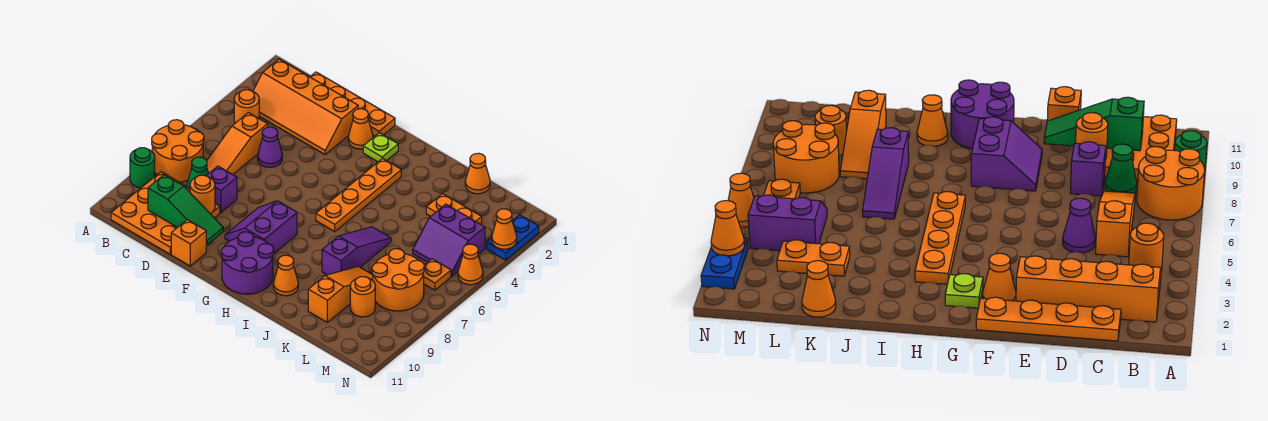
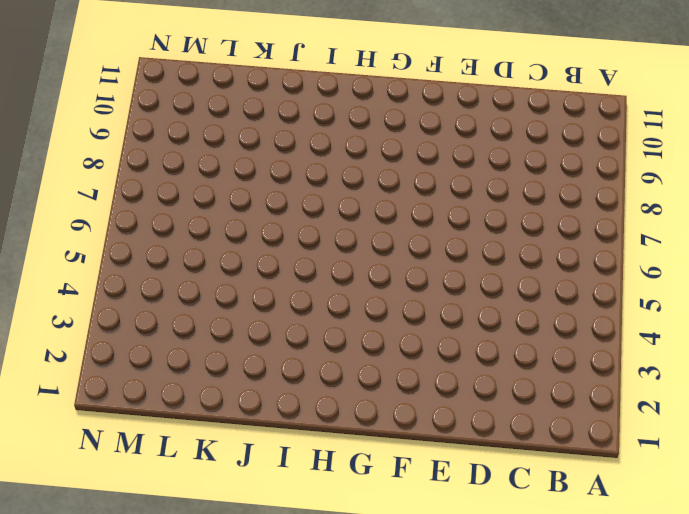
none -> orange 2x2 round brick [152,120,204,182]
none -> green 1x1 round brick [130,148,155,188]
none -> orange 2x4 slope [253,59,358,154]
none -> orange 1x1 round brick [234,90,259,123]

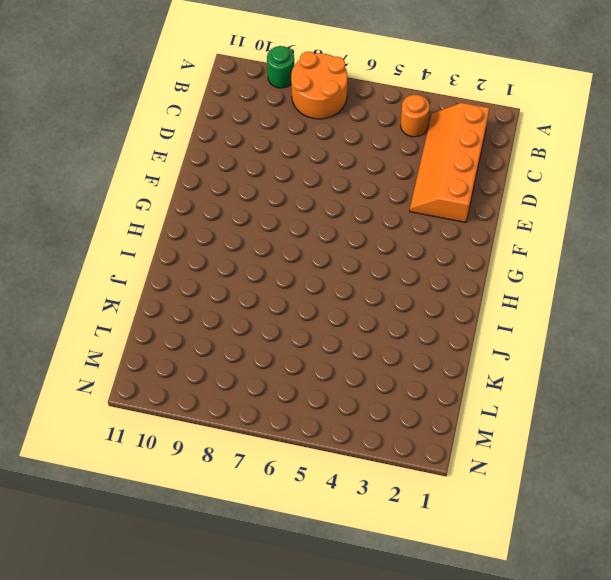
none -> orange 3x3 plate [111,172,220,254]
none -> orange 1x4 plate [310,72,395,136]
none -> orange 1x3 slope [207,113,268,175]
none -> green 1x1 cone [187,157,209,188]

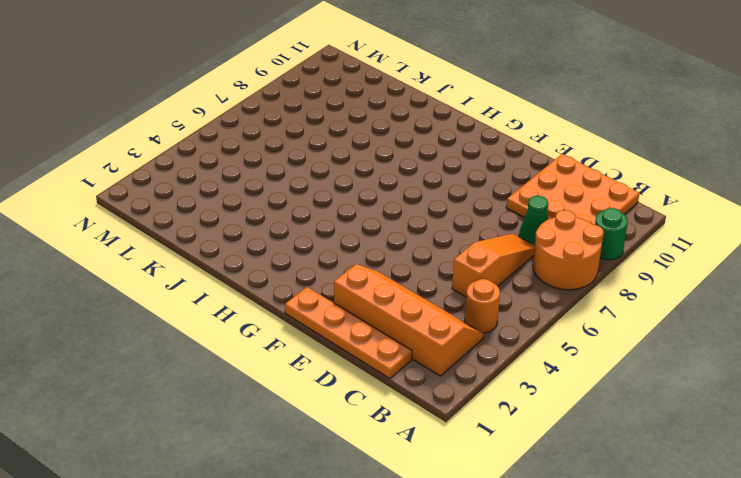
none -> purple 1x1 cone [258,127,282,167]
none -> purple 1x1 brick [206,166,237,213]
none -> orange 1x1 brick [171,220,206,266]
none -> orange 1x1 cone [348,109,373,149]

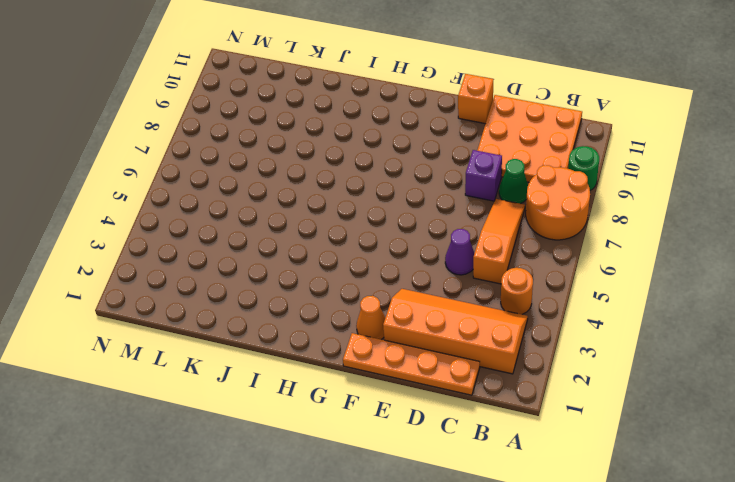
none -> purple 2x2 slope [225,201,297,253]
none -> lime 1x1 plate [363,133,398,162]
none -> purple 2x2 round brick [221,232,274,294]
none -> orange 1x4 plate [316,158,401,232]

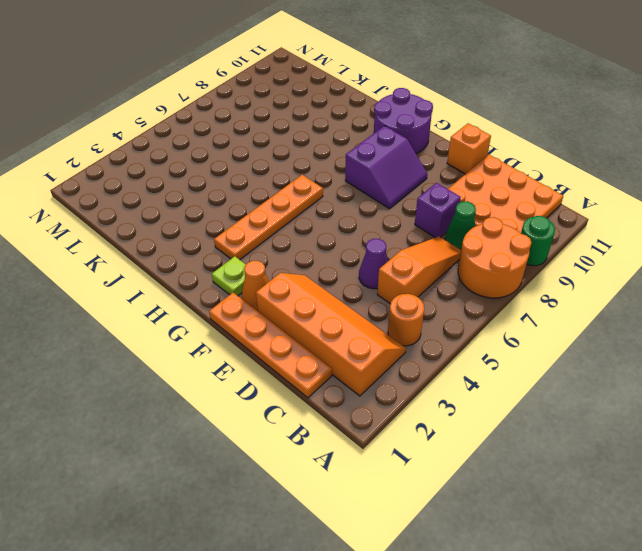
none -> orange 1x1 cone [273,255,298,296]
none -> purple 1x3 slope [322,227,391,275]
none -> orange 1x1 cone [465,153,490,194]
none -> orange 1x2 plate [426,194,482,224]

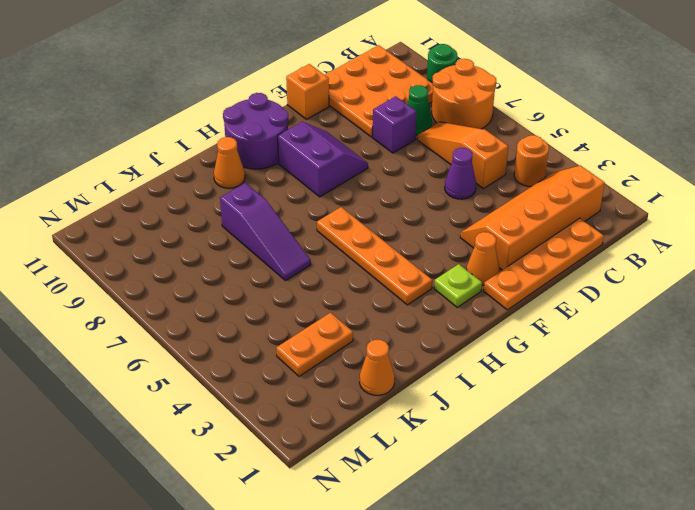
none -> orange 1x3 slope [308,266,373,322]
none -> purple 2x2 slope [413,204,485,276]
none -> orange 2x2 round brick [372,249,424,311]
none -> orange 1x1 round brick [350,277,375,317]

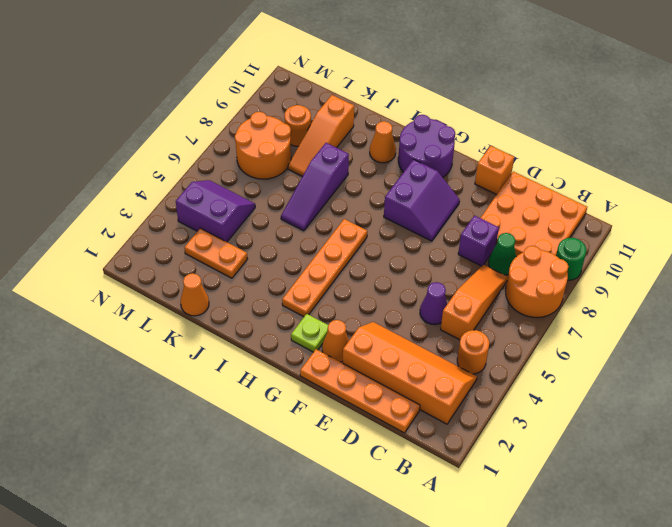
none -> orange 1x1 plate [424,259,451,290]
none -> blue 1x2 plate [487,215,539,260]
none -> orange 1x1 cone [458,244,483,285]
none -> green 1x3 slope [148,175,223,244]

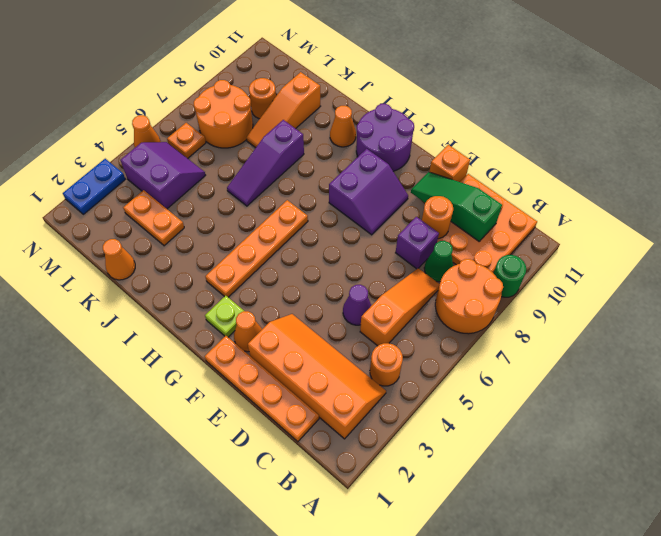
none -> orange 1x1 cone [492,209,517,249]

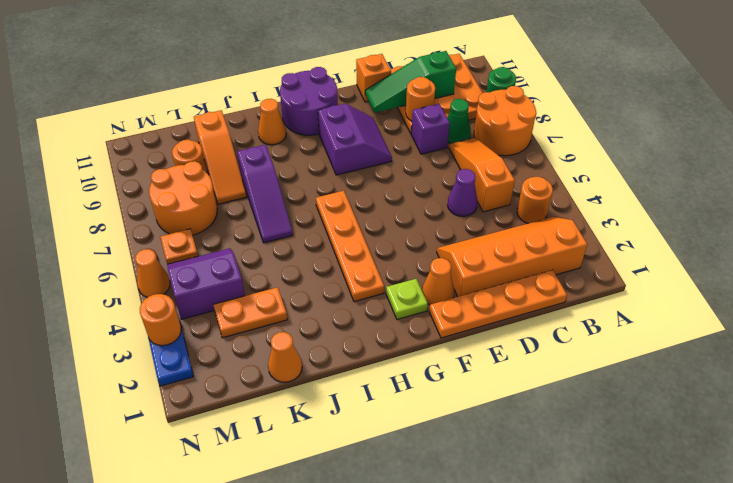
orange 1x1 round brick [140,294,181,346] -> orange 1x1 cone [492,209,517,249]

